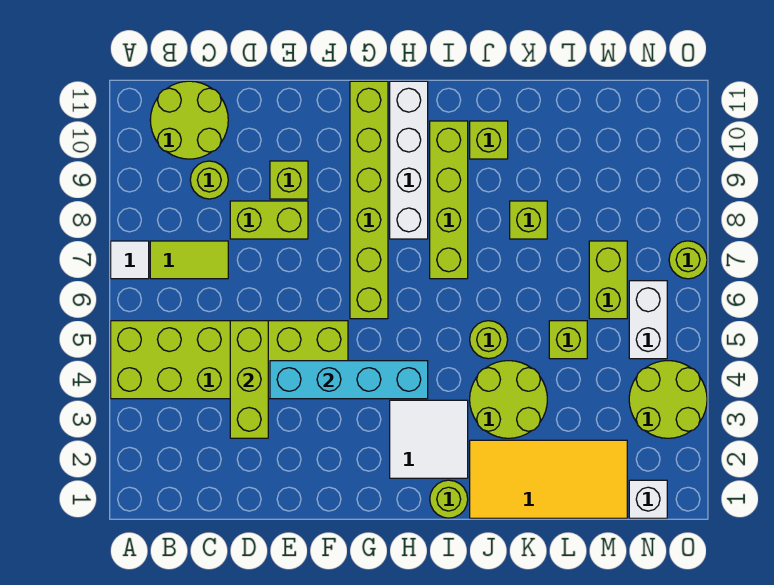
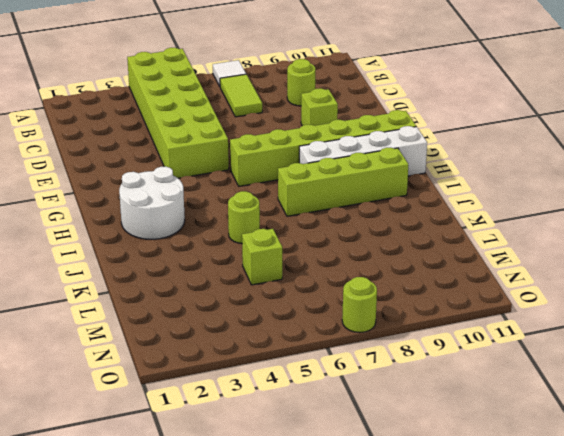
white 2x2 round brick [119,167,185,239] -> white 2x2 tile [390,400,468,478]
none -> lime 2x2 round brick [150,81,228,159]
none -> lime 1x2 brick [230,201,308,239]
none -> lime 1x1 round brick [430,480,468,518]

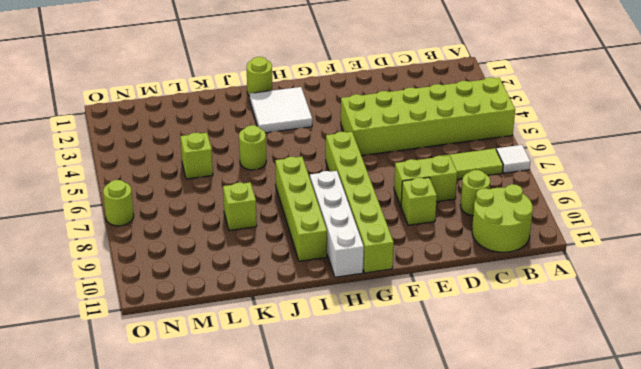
none -> yellow 2x4 tile [470,440,627,518]
none -> lime 2x2 round brick [470,361,547,438]
none -> lime 1x1 brick [470,121,508,159]

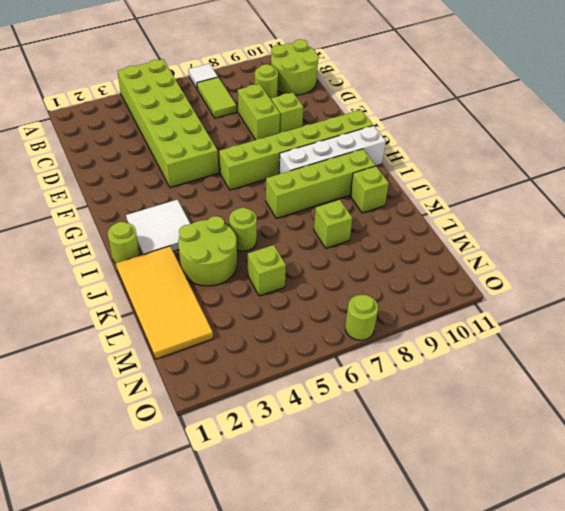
none -> lime 1x2 brick [589,241,627,319]
none -> white 1x1 brick [629,480,667,518]
none -> lime 2x2 round brick [629,361,707,438]

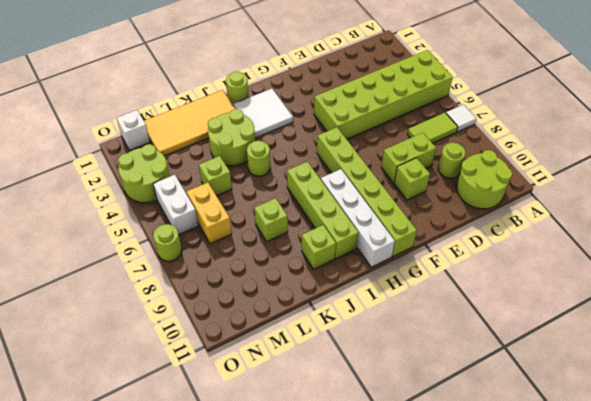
yellow 1x2 brick [187,182,232,244] -> lime 1x2 brick [589,241,627,319]
none -> lime 1x3 brick [230,321,268,438]
none -> cyan 1x4 brick [270,361,428,399]

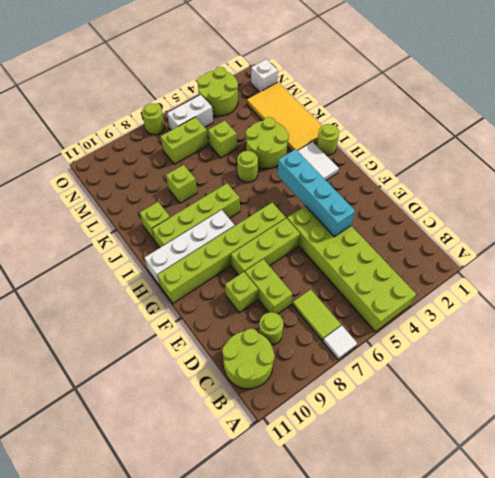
lime 1x3 brick [231,218,300,275] -> lime 1x3 brick moved to [230,321,268,438]

